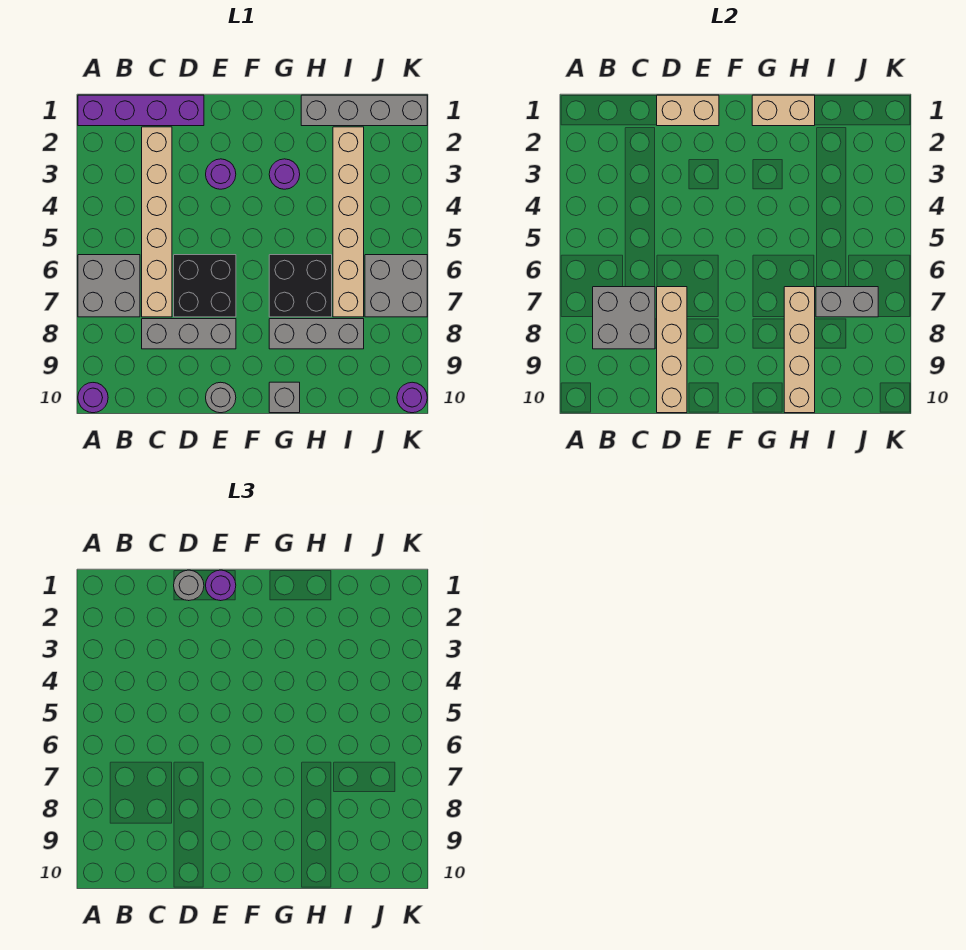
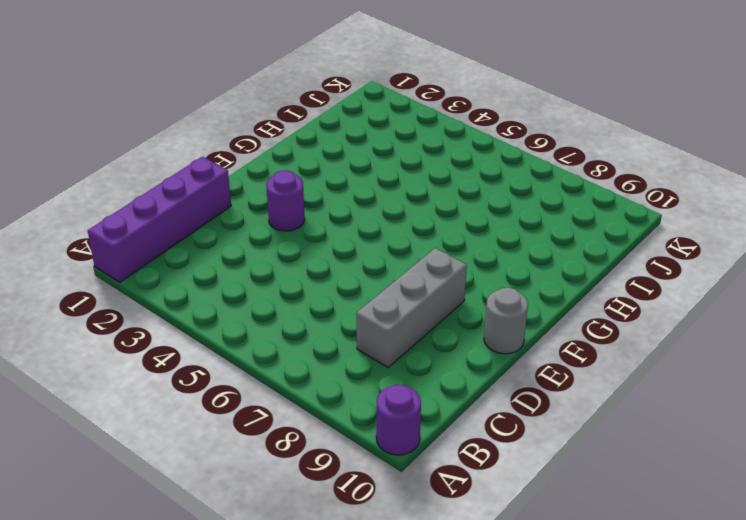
none -> grey 2x2 brick [78,255,140,317]
none -> tan 1x6 brick [142,127,172,317]
none -> black 2x2 brick [174,255,236,317]

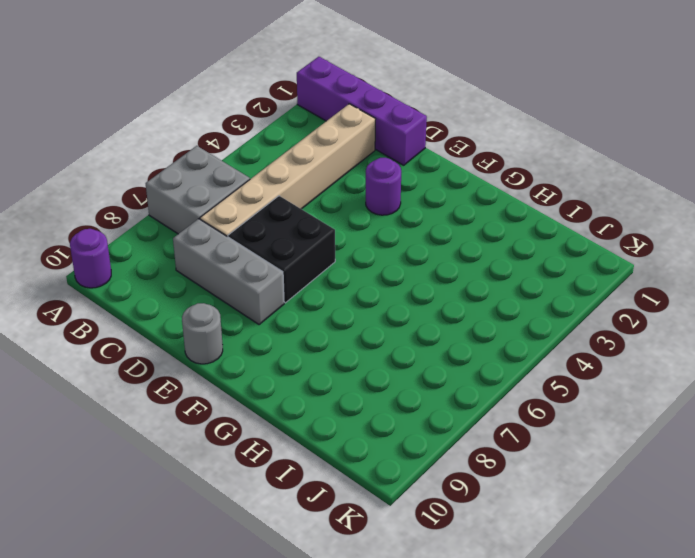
none -> purple 1x1 round brick [269,159,300,189]
none -> black 2x2 brick [269,255,332,317]
none -> grey 1x3 brick [269,319,364,349]

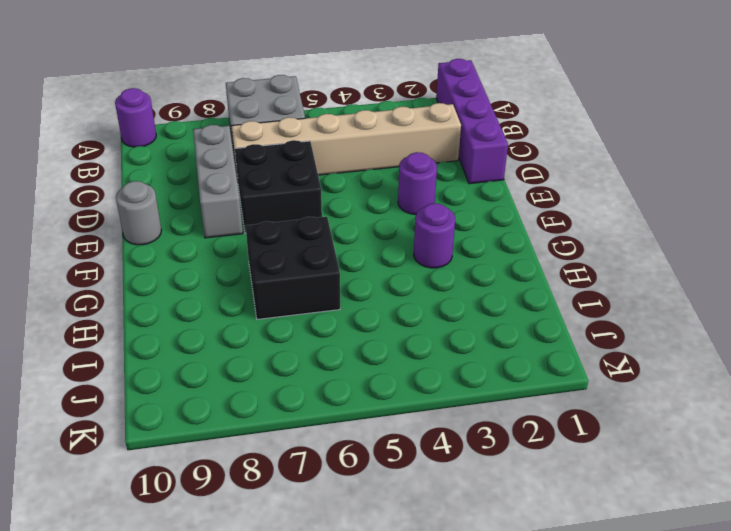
none -> grey 1x3 brick [269,319,364,349]
none -> grey 1x1 brick [269,382,300,413]
none -> grey 1x4 brick [301,95,427,126]

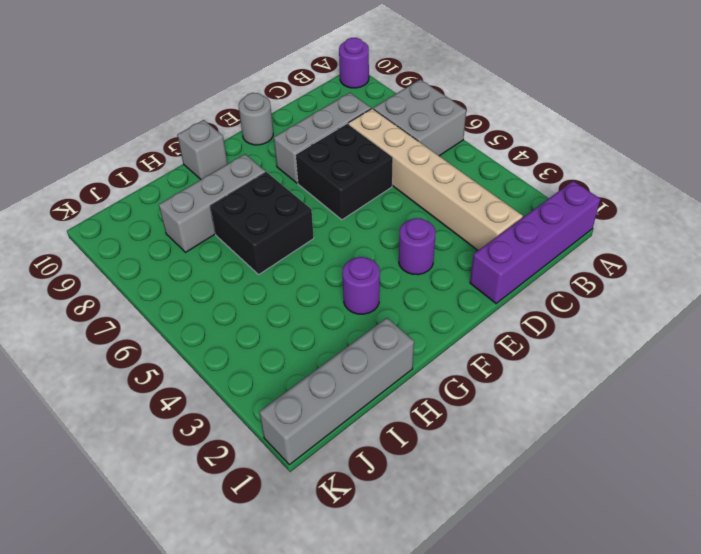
none -> tan 1x6 brick [333,127,364,317]
none -> grey 2x2 brick [365,255,427,317]
none -> purple 1x1 round brick [397,382,427,413]

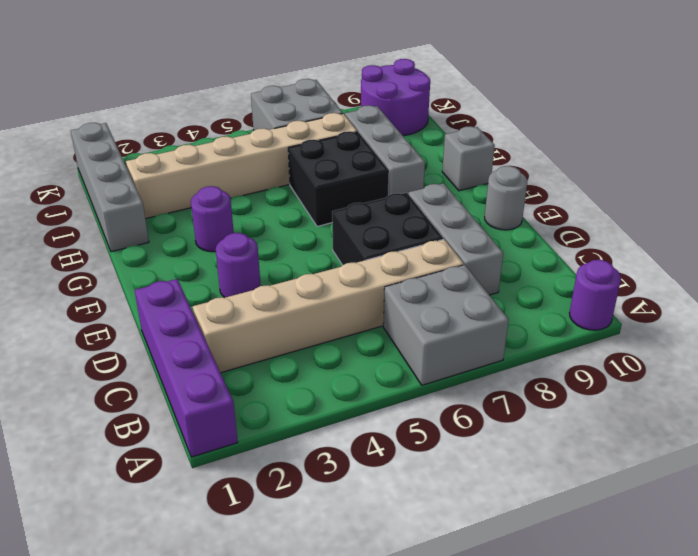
purple 2x2 round brick [361,59,430,136] -> purple 1x1 round brick [397,382,427,413]
none -> grey 2x2 brick [593,287,655,349]
none -> tan 1x2 brick [657,95,719,126]
none -> tan 1x4 brick [657,287,687,413]

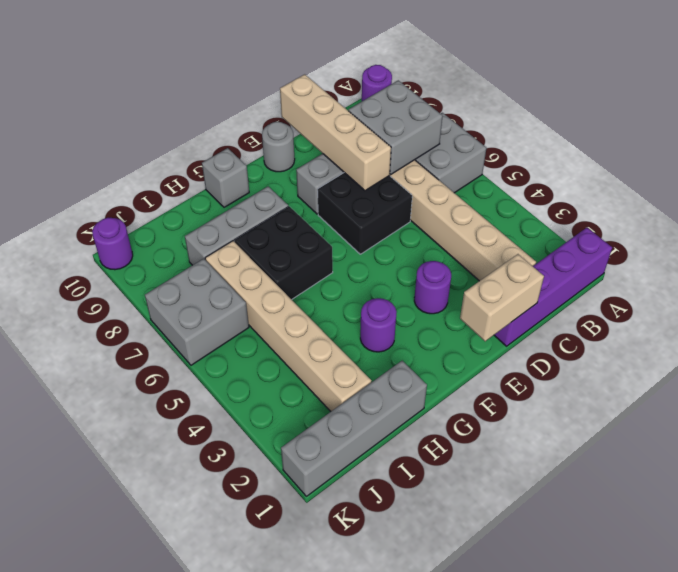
none -> tan 1x2 brick [752,95,815,126]
none -> tan 1x4 brick [784,287,815,413]
none -> grey 1x2 brick [816,287,878,317]

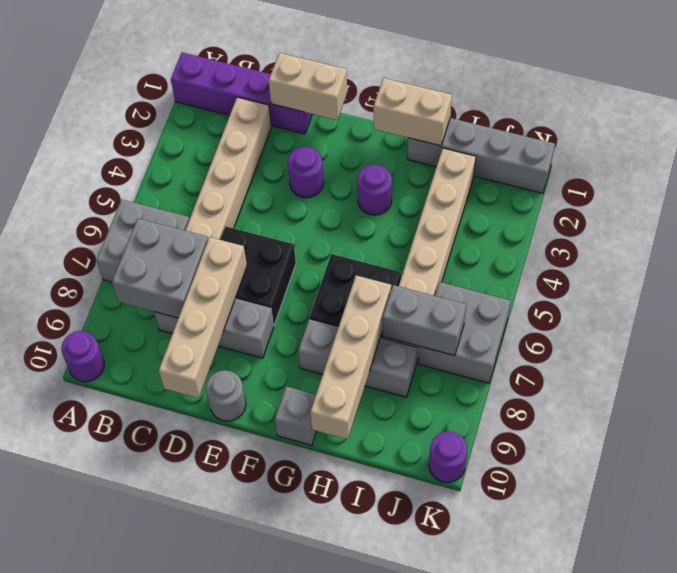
none -> grey 1x1 round brick [174,570,204,601]
none -> purple 1x1 round brick [206,570,236,601]

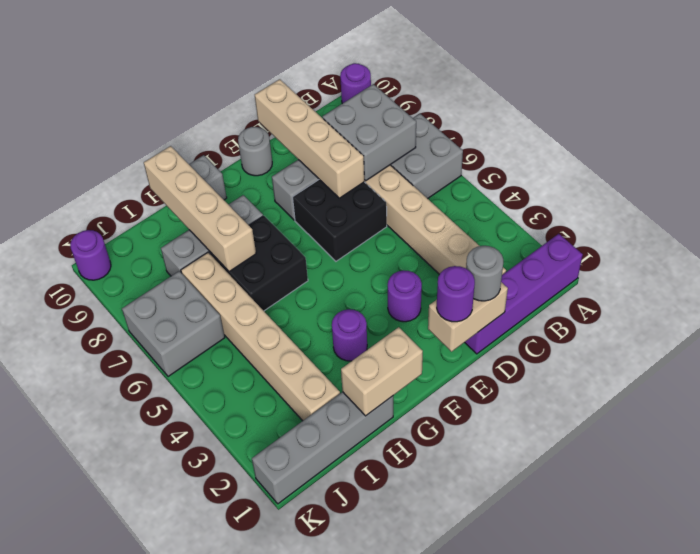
none -> grey 1x2 brick [816,287,878,317]

